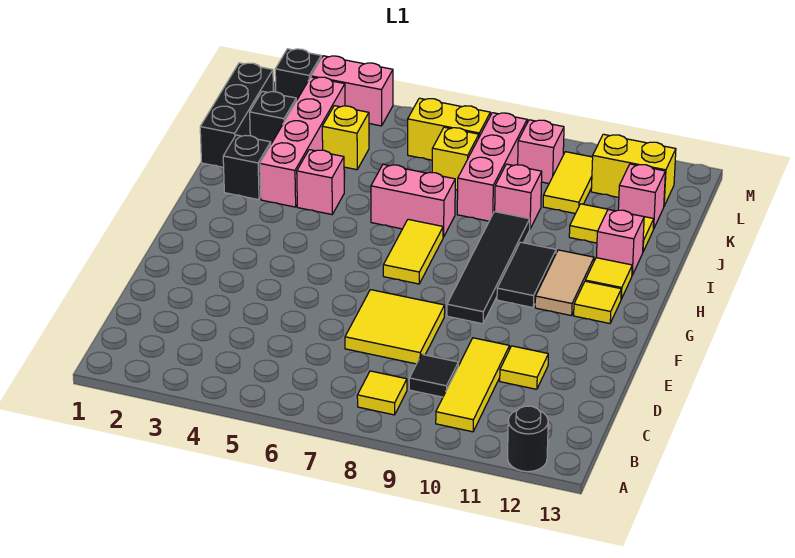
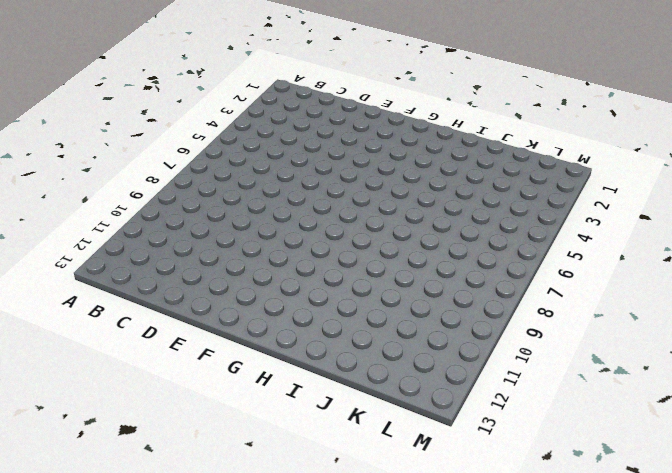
none -> black 1x1 round brick [507,406,548,472]
none -> yellow 1x1 tile [357,371,407,415]
none -> yellow 1x3 tile [436,338,510,432]
none -> black 1x1 tile [409,354,458,397]

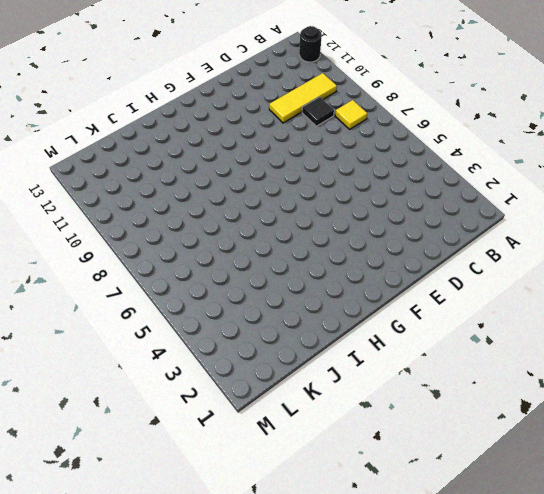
none -> yellow 2x2 tile [345,290,445,364]
none -> yellow 1x1 tile [500,346,548,389]
none -> black 1x4 tile [447,212,530,324]
none -> yellow 1x2 tile [383,219,443,284]

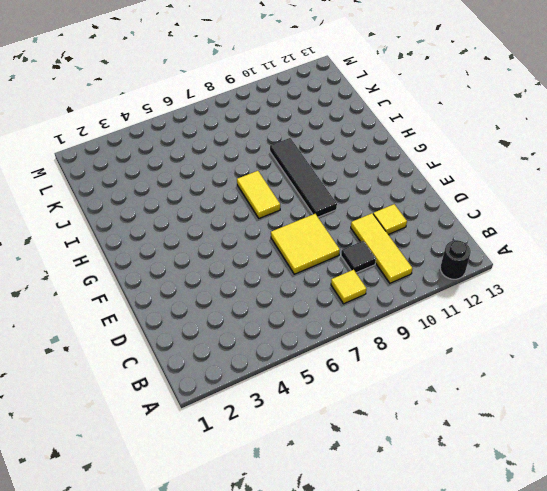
none -> black 1x2 tile [497,242,556,308]
none -> tan 1x2 tile [535,250,594,316]
none -> yellow 1x1 tile [574,281,621,323]
none -> yellow 1x1 tile [585,258,632,299]

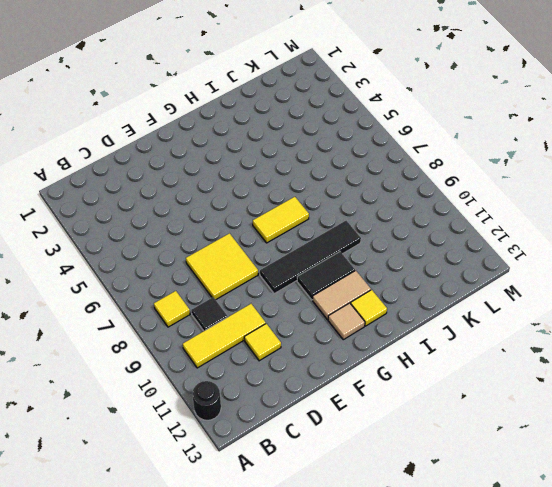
tan 1x1 tile [328,303,365,340] -> yellow 1x1 tile [574,281,621,323]
none -> black 1x1 brick [223,135,271,200]
none -> pink 1x4 brick [260,77,345,207]
none -> pink 1x1 brick [297,150,344,215]
none -> pink 1x2 brick [371,164,455,237]

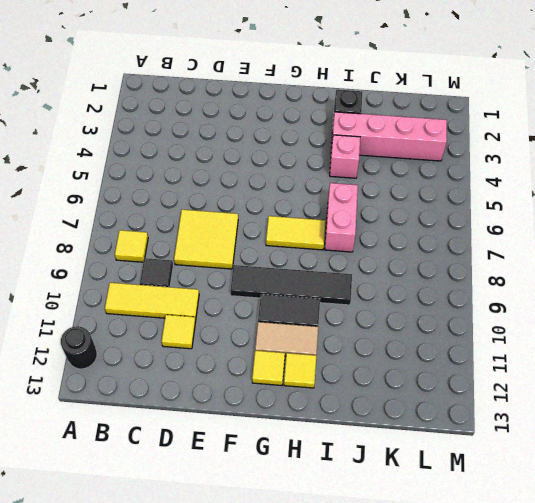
none -> pink 1x1 brick [596,209,644,275]
none -> black 1x3 brick [200,63,273,167]
none -> pink 1x3 brick [457,113,527,221]
none -> pink 1x1 brick [495,164,542,229]

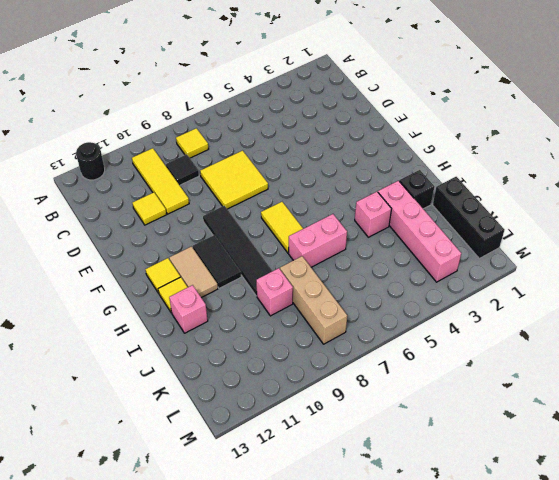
tan 1x3 brick [280,256,347,344] -> pink 1x3 brick [457,113,527,221]
none -> yellow 1x2 tile [569,204,654,252]
none -> black 1x1 brick [250,91,296,144]
none -> yellow 1x1 brick [322,106,369,170]
none -> yellow 1x1 brick [432,127,479,190]

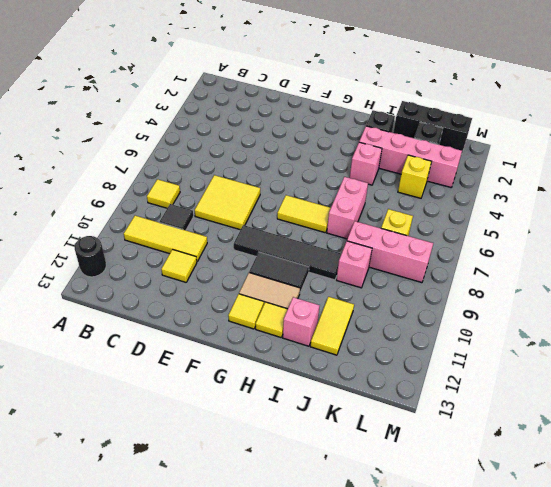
none -> yellow 1x2 tile [543,152,593,214]
none -> pink 1x1 brick [618,164,665,229]
none -> yellow 1x2 brick [408,98,490,160]
none -> pink 1x1 brick [518,120,564,183]

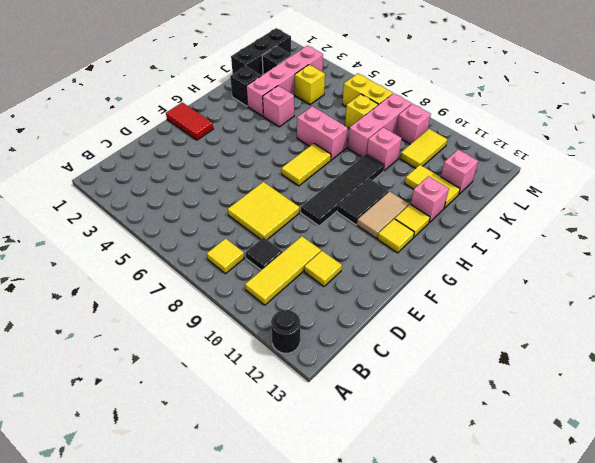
red 1x2 tile [166,102,213,140] -> none
none -> yellow 1x2 brick [591,134,676,206]
none -> black 1x1 brick [275,49,321,101]
none -> pink 1x2 brick [311,56,393,126]

